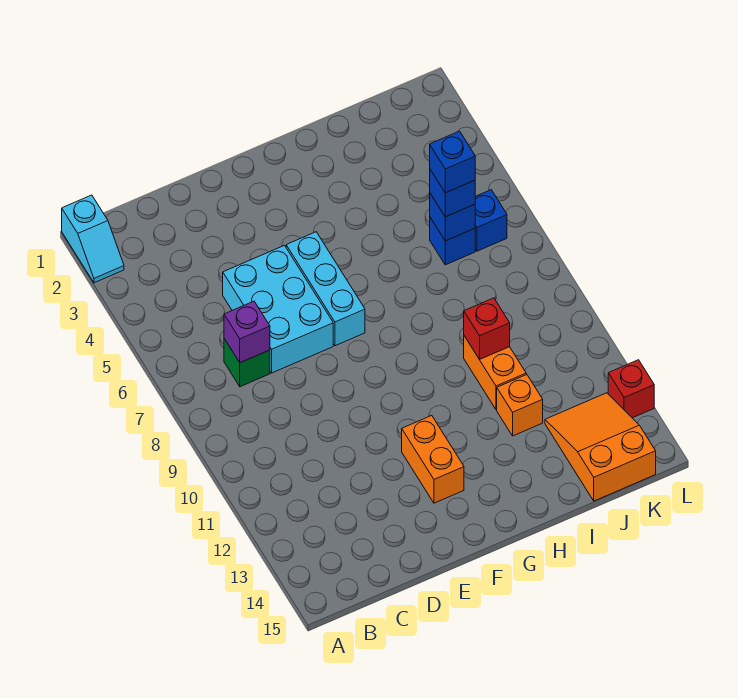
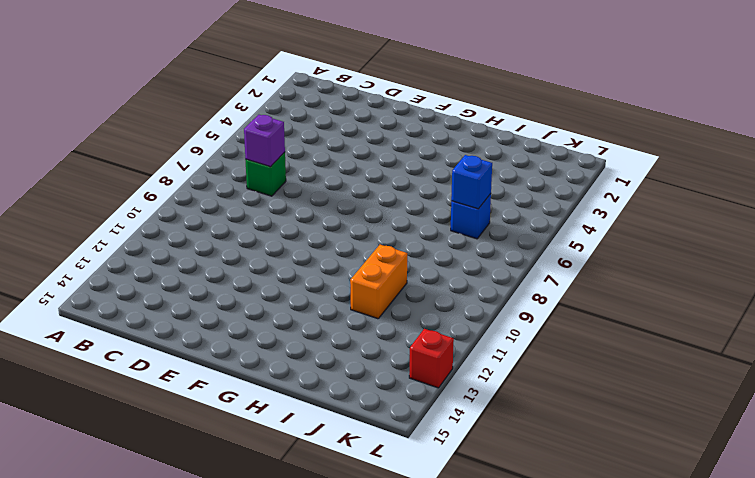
none -> cyan 1x2 slope [62,195,124,283]
none -> cyan 2x3 brick [223,246,333,373]
none -> cyan 1x3 brick [286,232,365,346]

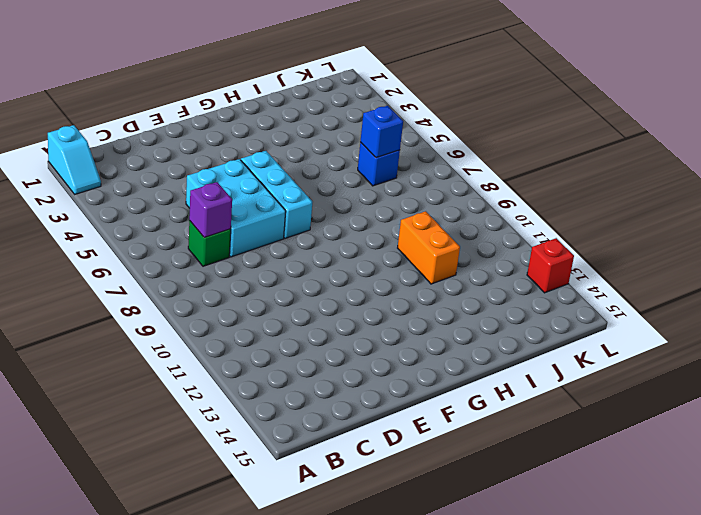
none -> orange 1x2 brick [402,416,464,503]
none -> orange 1x1 brick [497,374,543,436]
none -> orange 2x3 slope [545,393,656,501]

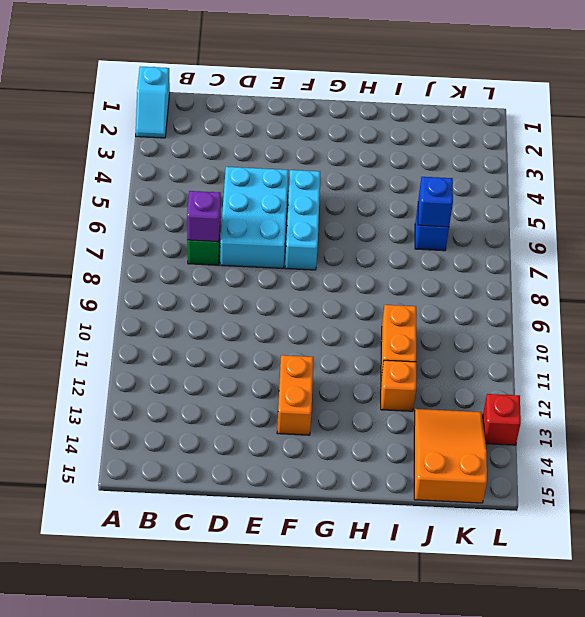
none -> blue 1x1 brick [475,190,507,251]
none -> red 1x1 brick [464,298,510,359]
none -> blue 1x1 brick [430,170,475,217]

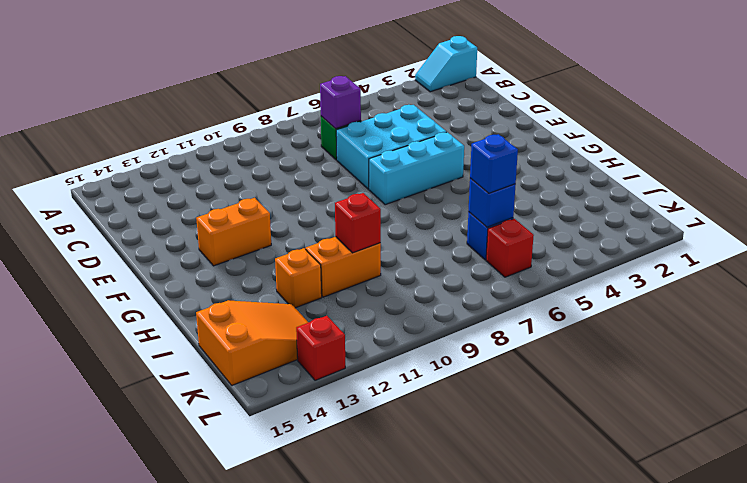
red 1x1 brick [486,219,534,277] -> blue 1x1 brick [475,190,507,251]
none -> blue 1x1 brick [430,131,475,193]

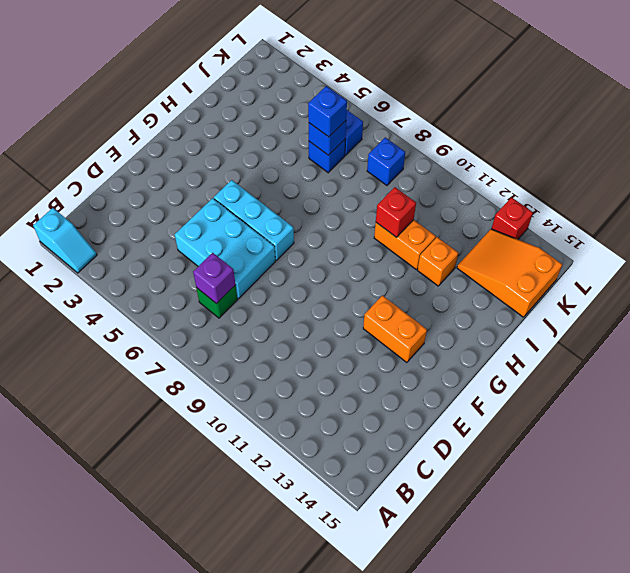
blue 1x1 brick [367,138,405,185] -> blue 1x1 brick moved to [430,131,475,193]

